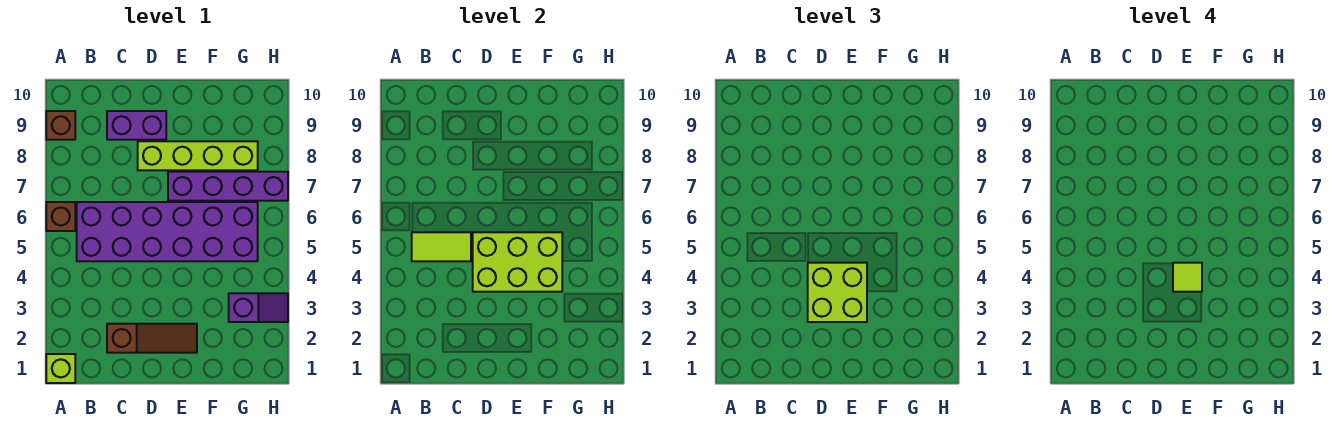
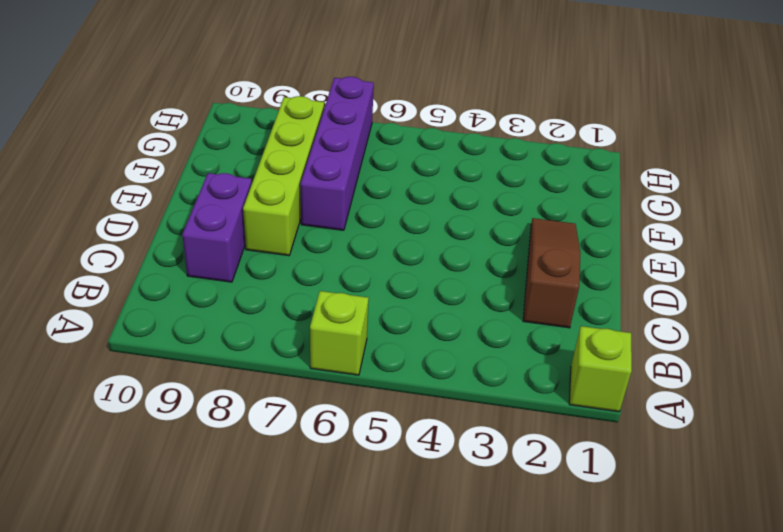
lime 1x1 brick [310,291,369,375] -> brown 1x1 brick [46,202,75,231]
none -> brown 1x1 brick [46,111,75,140]
none -> purple 2x6 brick [77,202,258,261]
none -> purple 1x2 slope [229,293,288,322]

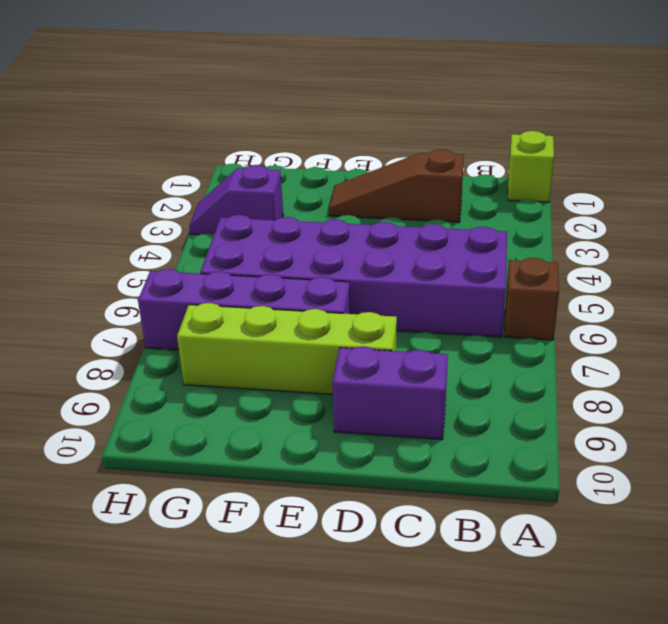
none -> brown 1x1 brick [46,111,75,140]
none -> lime 1x2 tile [412,232,471,261]
none -> lime 2x3 brick [473,232,562,292]

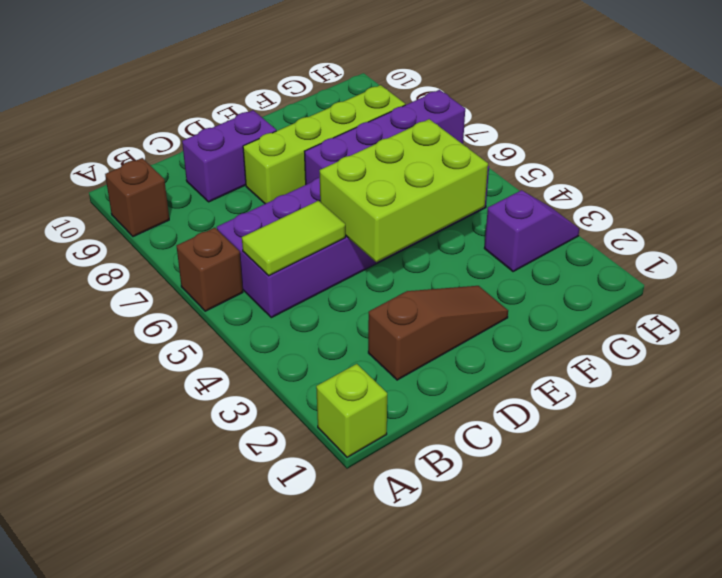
none -> lime 2x2 brick [808,263,867,322]
none -> lime 1x1 tile [1173,263,1202,292]

